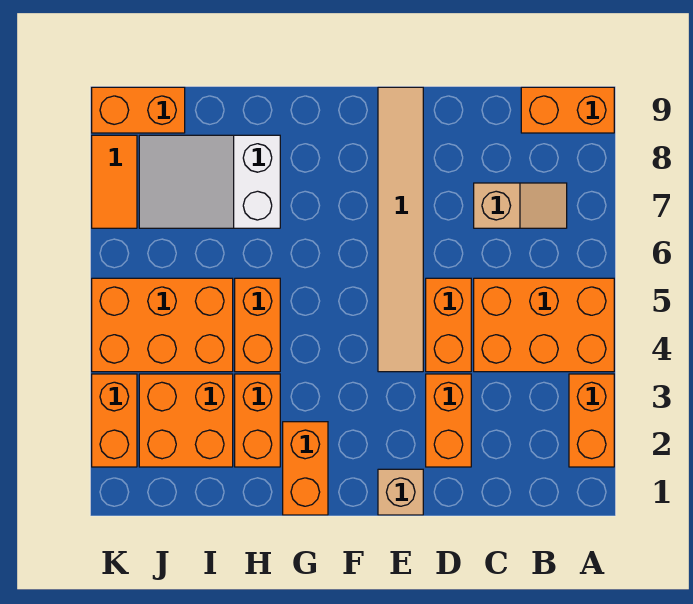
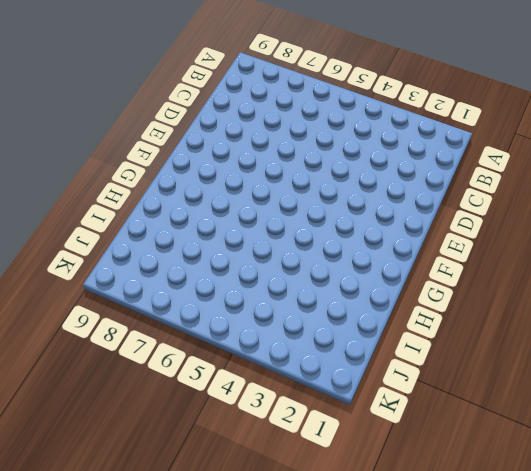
none -> orange 1x2 brick [569,374,614,467]
none -> orange 2x3 brick [474,278,614,372]
none -> orange 1x2 brick [521,87,614,133]

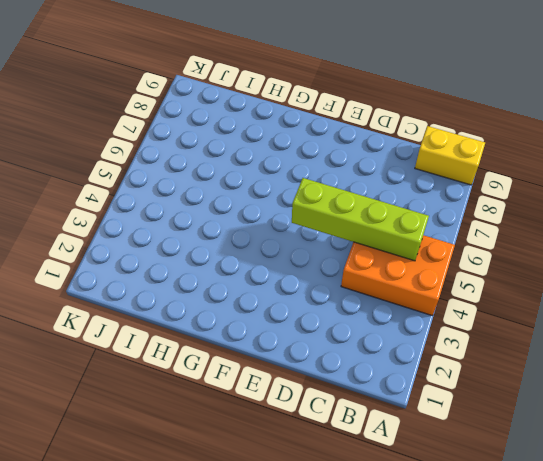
yellow 1x2 brick [415,126,485,185] -> orange 1x2 brick [521,87,614,133]
lime 1x4 brick [292,178,429,261] -> none
none -> orange 1x2 brick [569,374,614,467]
none -> tan 1x2 slope [474,183,567,228]
none -> orange 1x2 brick [426,374,471,467]

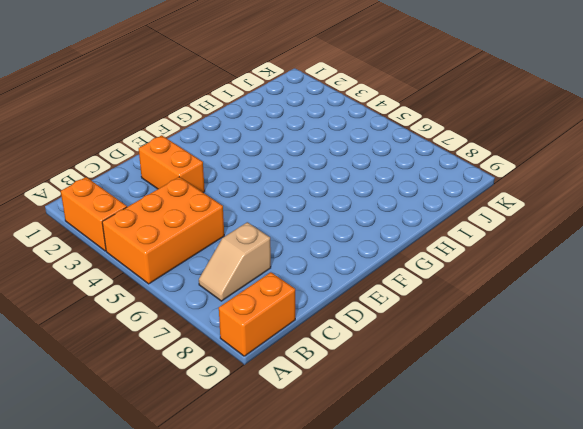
none -> orange 1x2 brick [426,278,471,372]
none -> tan 1x1 brick [378,469,423,515]
none -> tan 1x6 tile [378,87,423,372]

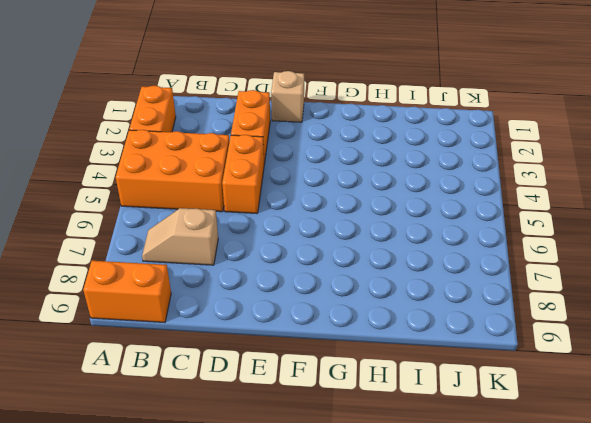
none -> tan 1x6 tile [378,87,423,372]
none -> orange 1x2 brick [283,422,328,515]
none -> orange 1x2 brick [235,374,280,467]

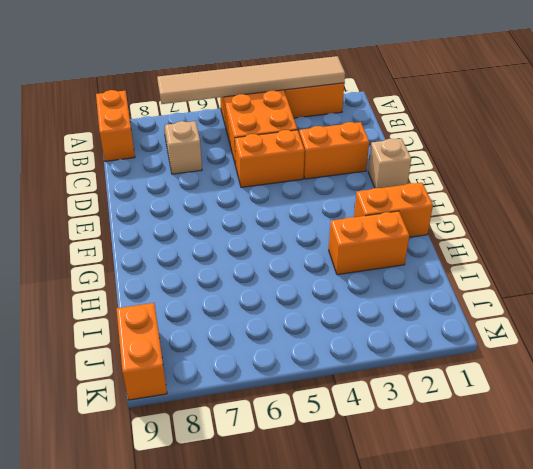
tan 1x6 tile [157,56,345,104] -> tan 1x6 tile moved to [378,87,423,372]
none -> orange 1x2 brick [235,278,280,372]
none -> white 2x3 slope [139,135,280,228]
none -> orange 2x2 brick [139,374,233,467]

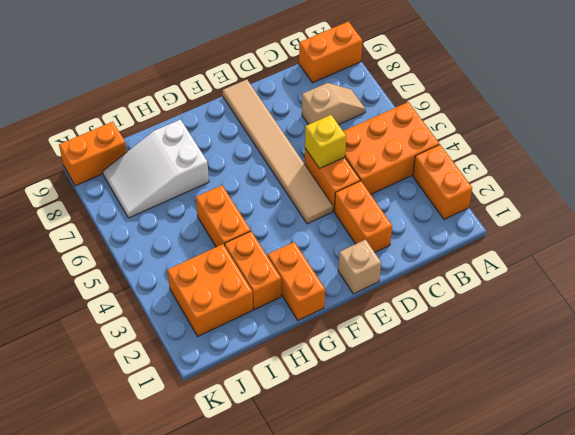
yellow 1x1 brick [305,115,346,169] -> none
none -> orange 2x3 brick [92,278,233,372]
none -> orange 1x2 brick [92,374,137,467]
none -> orange 1x2 tile [92,135,137,228]

